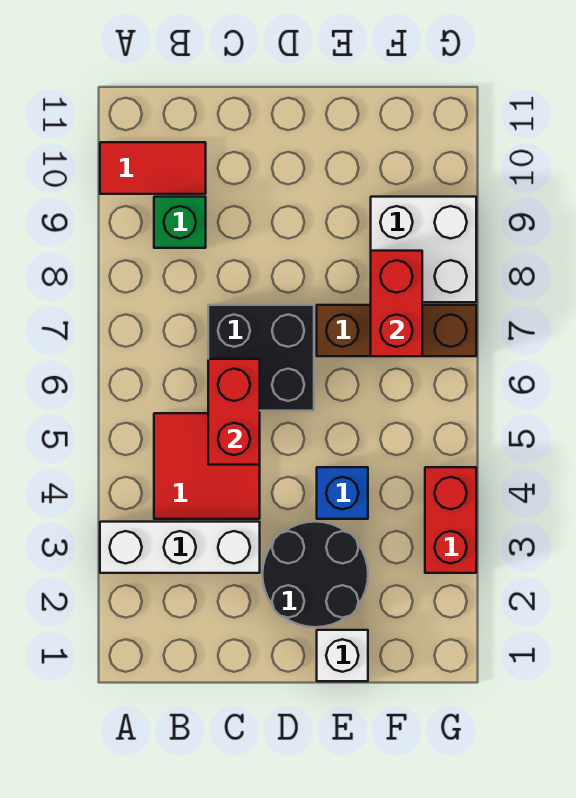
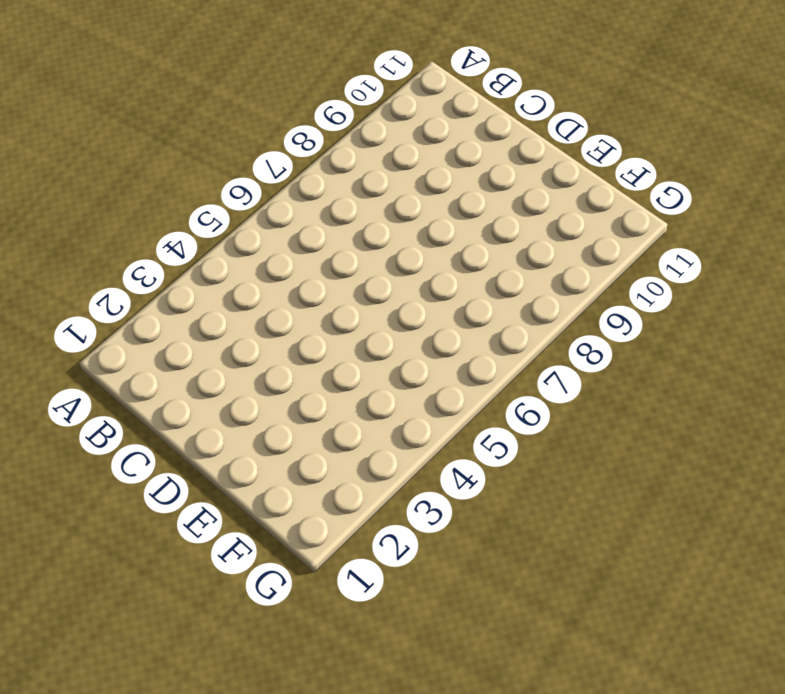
none -> white 1x3 brick [100,522,260,573]
none -> red 1x2 tile [100,142,206,194]
none -> red 2x2 tile [154,413,260,519]

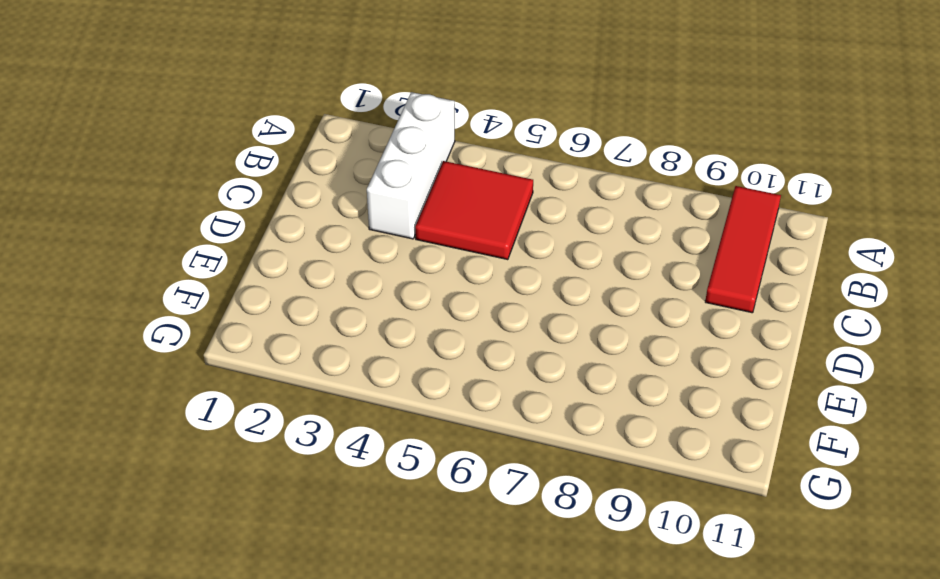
red 1x3 tile [705,186,781,313] -> red 1x2 tile [100,142,206,194]
none -> green 1x1 brick [154,197,206,248]
none -> black 2x2 brick [208,305,314,411]
none -> black 2x2 round brick [262,522,368,627]

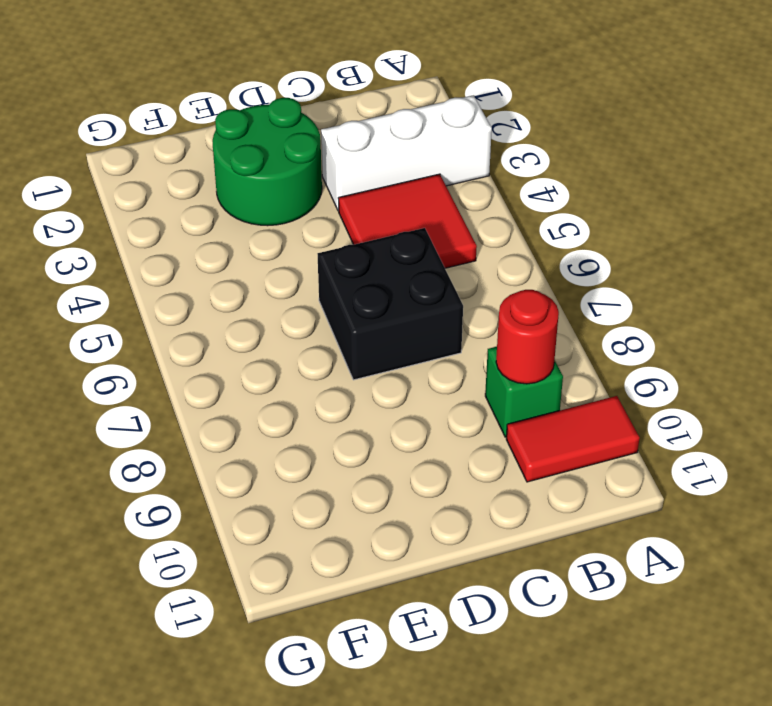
red 1x1 round brick [496,290,559,384] -> none
green 2x2 round brick [212,98,322,226] -> black 2x2 round brick [262,522,368,627]
none -> white 1x1 brick [317,630,368,681]
none -> blue 1x1 brick [317,467,368,519]
none -> brown 1x3 brick [317,305,476,356]

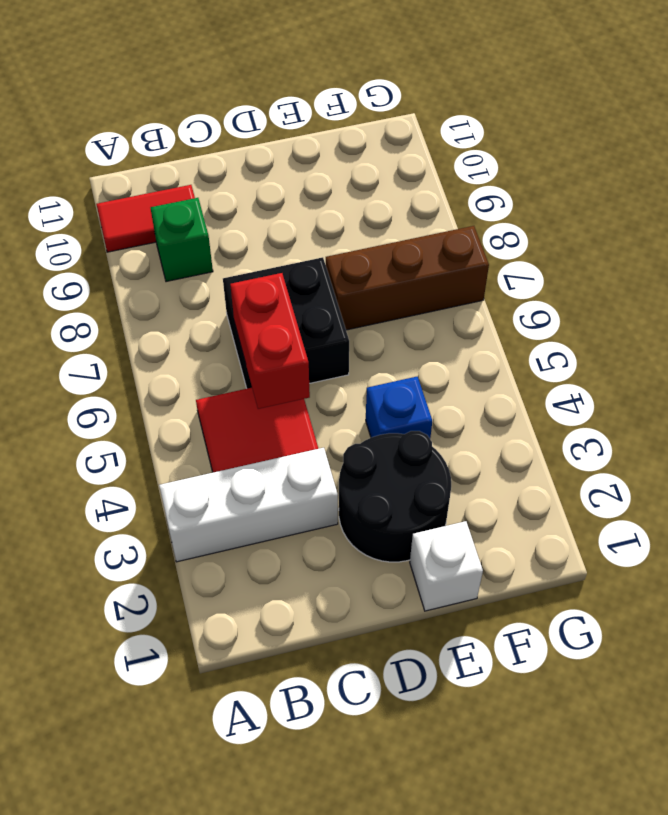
none -> white 2x2 brick [371,197,476,302]
none -> red 1x2 brick [425,467,476,573]
none -> red 1x2 brick [371,251,422,356]

